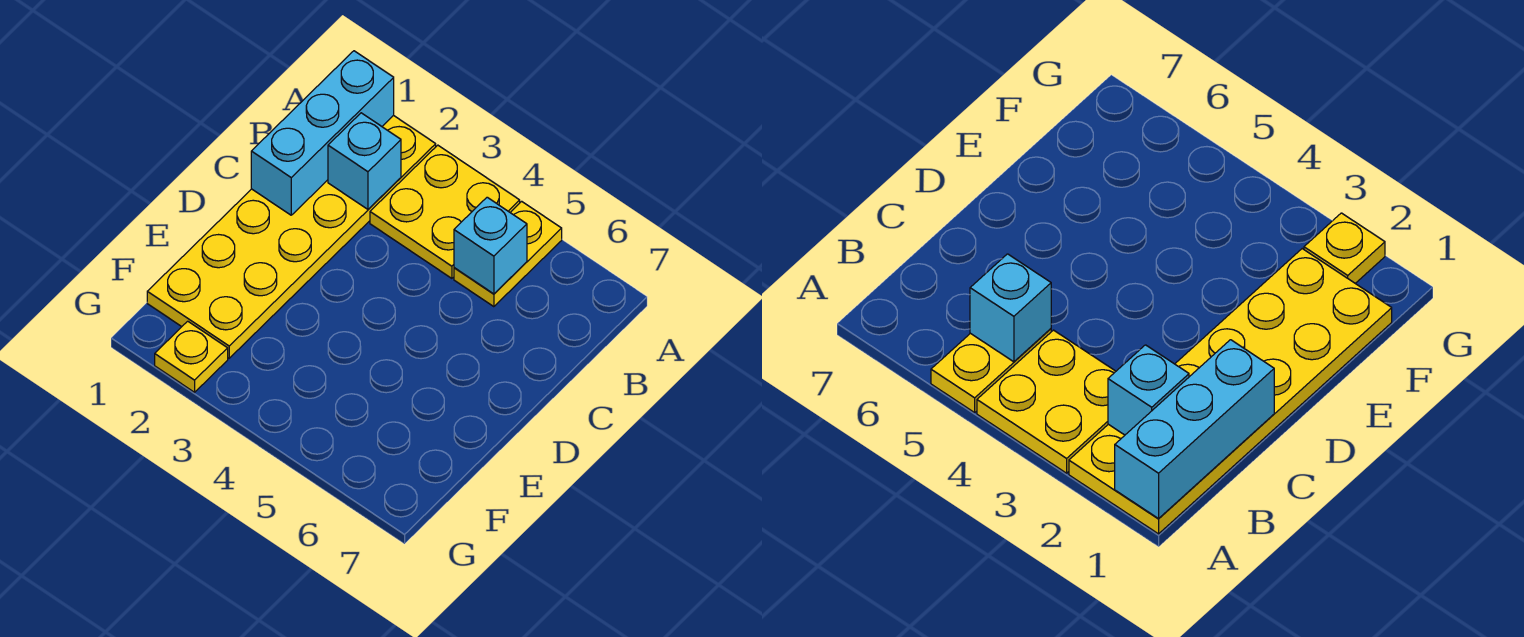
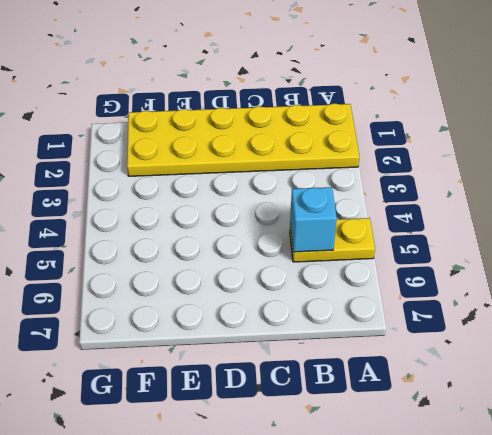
none -> yellow 2x2 plate [370,145,520,278]
none -> yellow 1x1 plate [155,321,228,392]

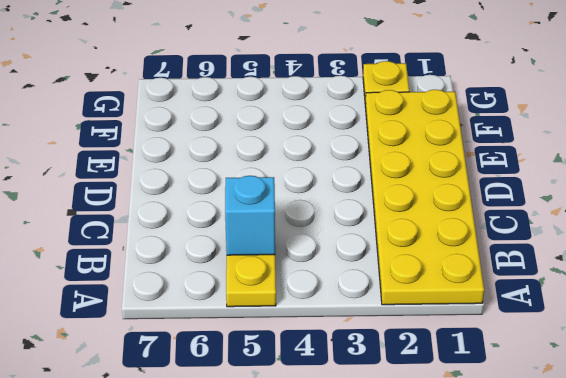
none -> yellow 2x2 plate [370,145,520,278]
none -> cyan 1x3 brick [251,51,394,215]

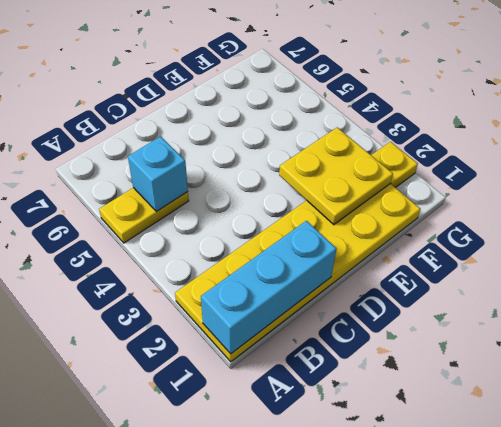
yellow 2x2 plate [279,127,393,225] -> yellow 2x2 plate moved to [370,145,520,278]
none -> cyan 1x1 brick [328,113,401,209]

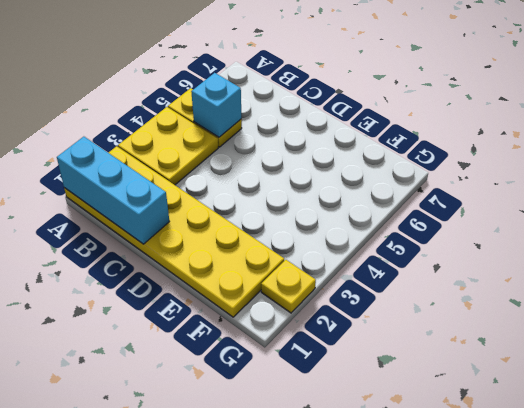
none -> cyan 1x1 brick [328,113,401,209]

